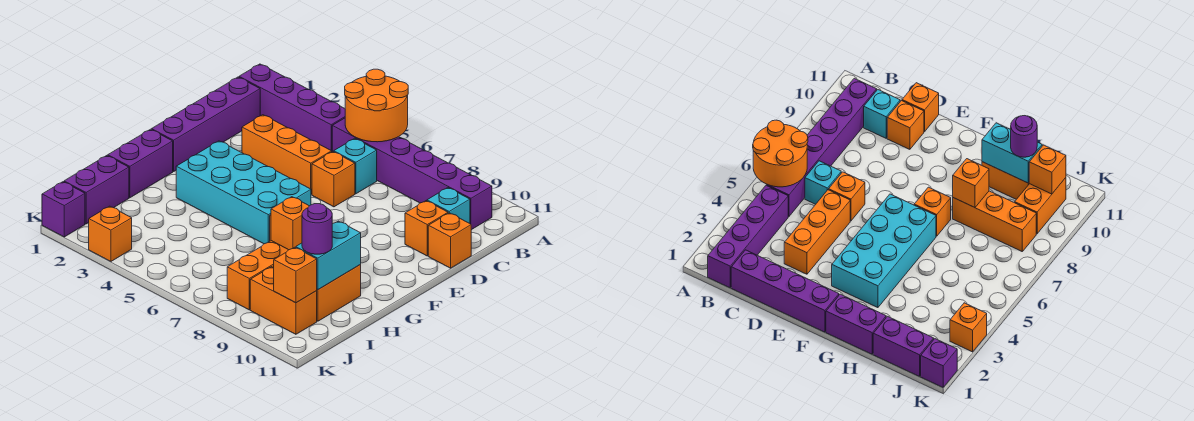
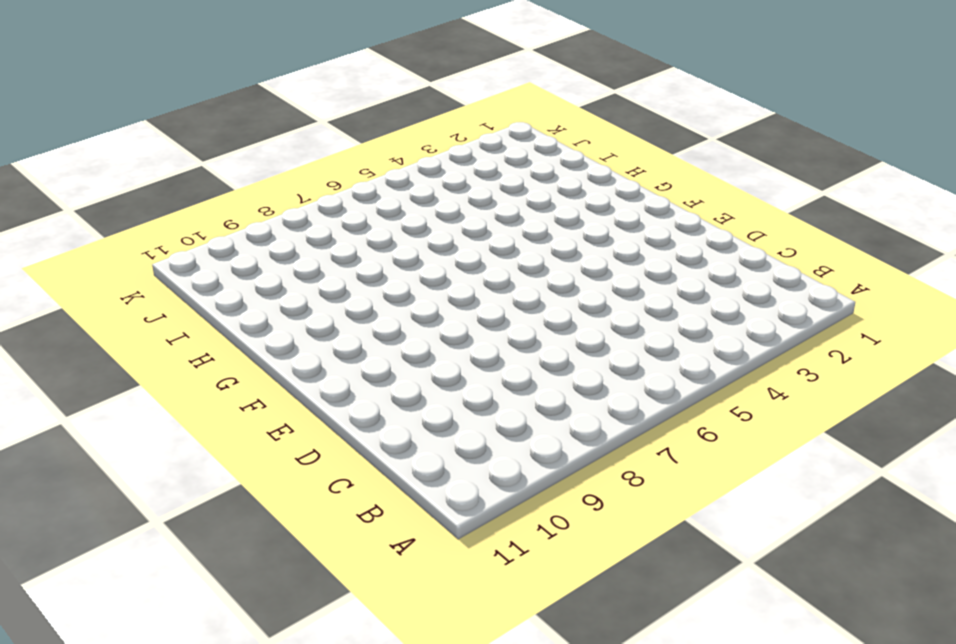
none -> purple 1x4 brick [239,64,345,151]
none -> purple 1x6 brick [332,118,492,230]
none -> purple 1x4 brick [152,77,260,171]

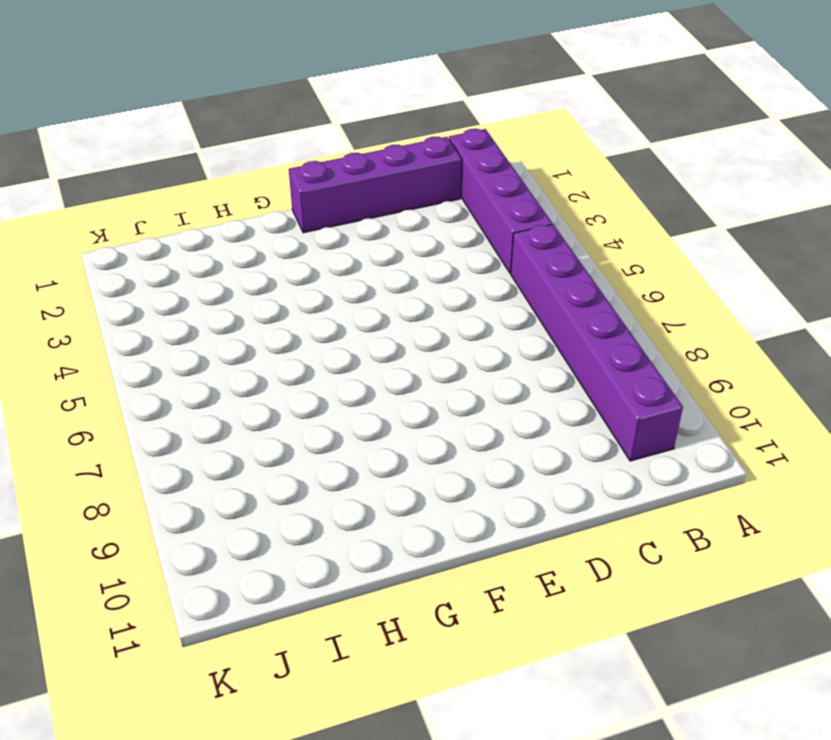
none -> cyan 1x1 brick [334,138,377,194]
none -> cyan 1x1 brick [427,188,470,223]
none -> orange 1x3 brick [242,115,332,194]

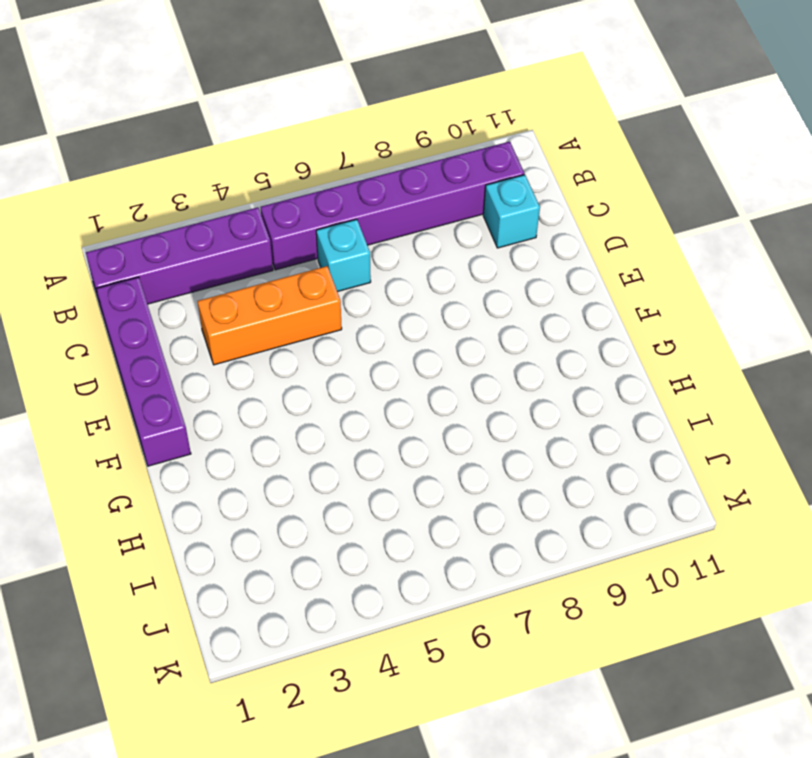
none -> orange 1x1 brick [312,151,355,207]
none -> orange 1x1 brick [405,201,448,256]
none -> orange 1x1 brick [428,213,471,268]

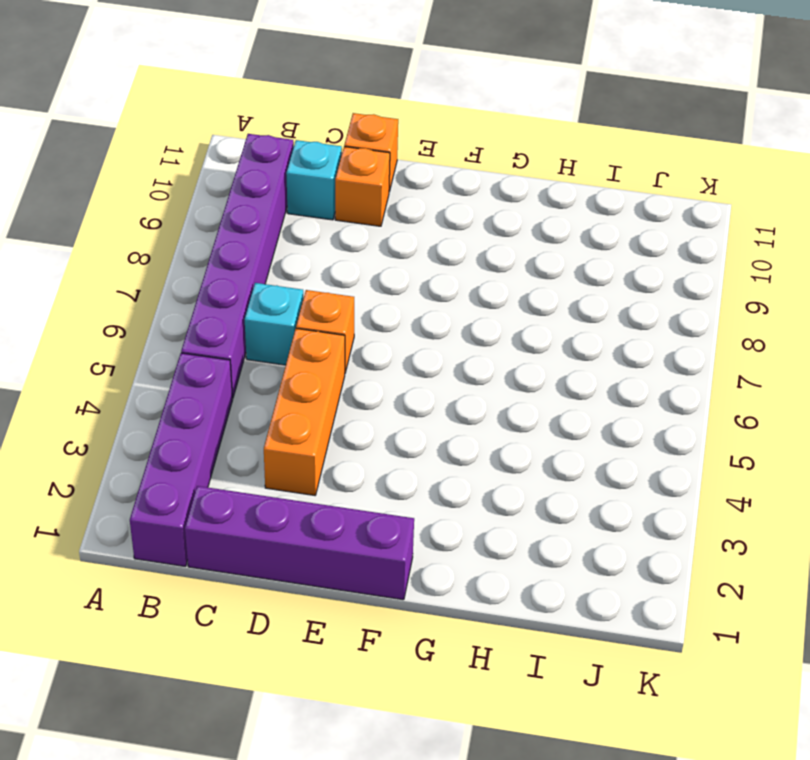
none -> cyan 2x4 brick [176,141,311,244]
none -> purple 1x2 brick [108,129,173,198]
none -> orange 1x1 brick [914,187,951,236]

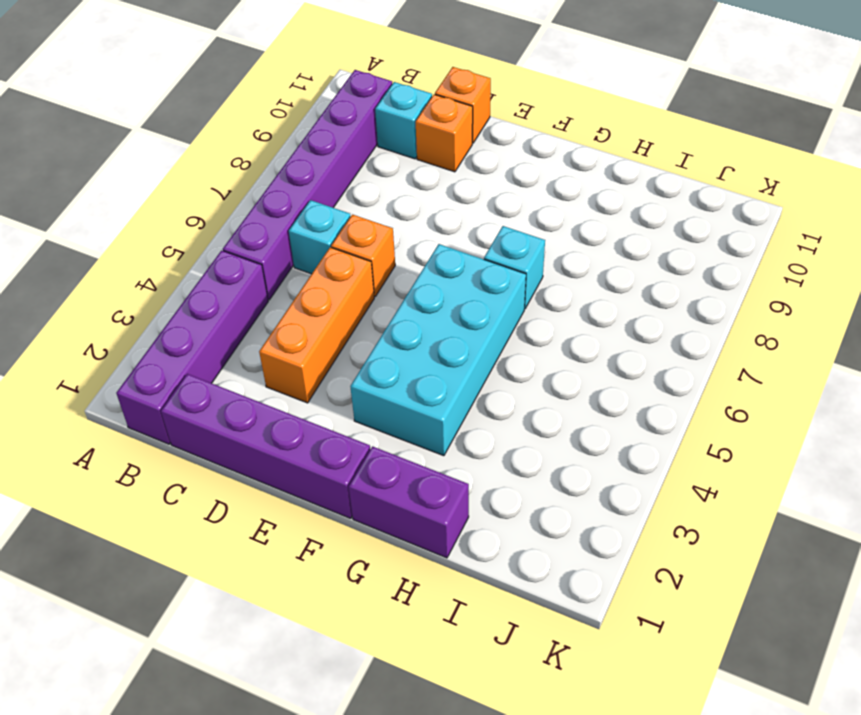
cyan 1x1 brick [484,226,545,309] -> orange 1x1 brick [914,187,951,236]
none -> orange 1x3 brick [227,241,288,310]
none -> orange 1x2 brick [317,265,361,321]
none -> purple 1x2 brick [64,156,129,224]

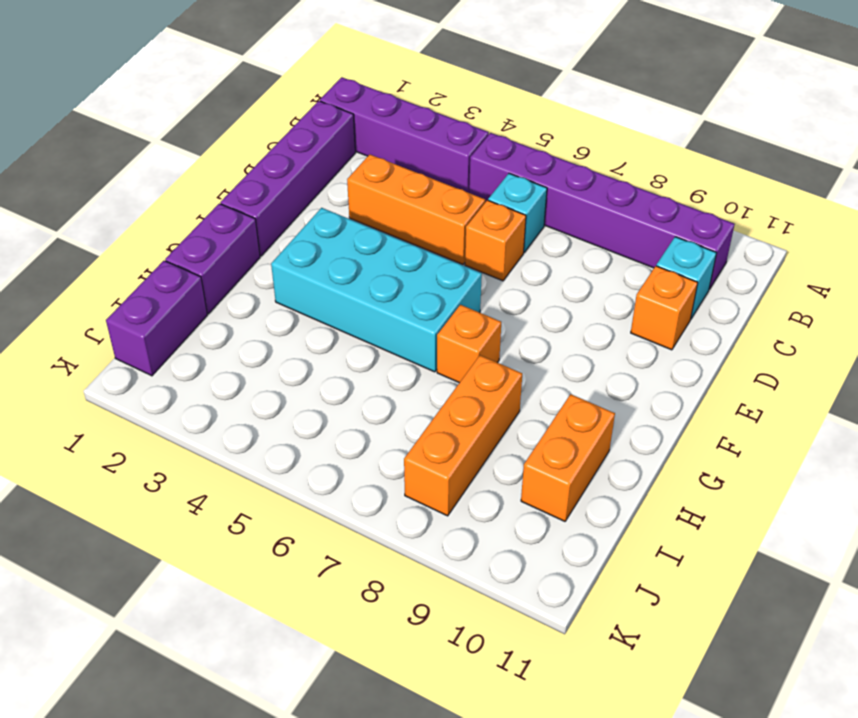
none -> orange 1x1 brick [428,213,471,268]
none -> orange 1x2 brick [250,267,317,334]
none -> purple 1x1 brick [42,182,85,237]

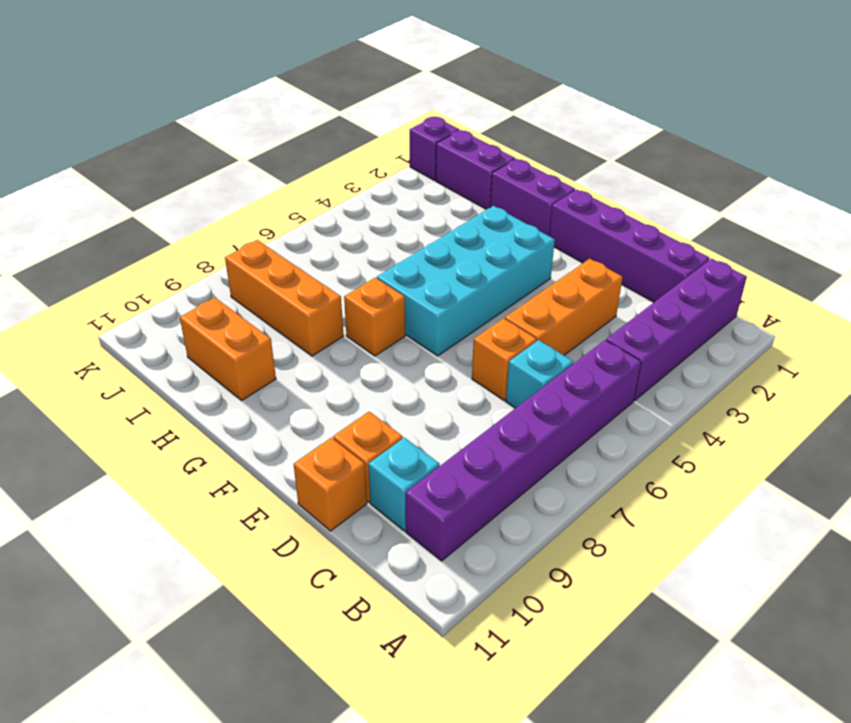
none -> orange 1x2 brick [250,267,317,334]
none -> orange 1x1 brick [89,206,132,261]
none -> orange 2x2 round brick [345,69,408,142]

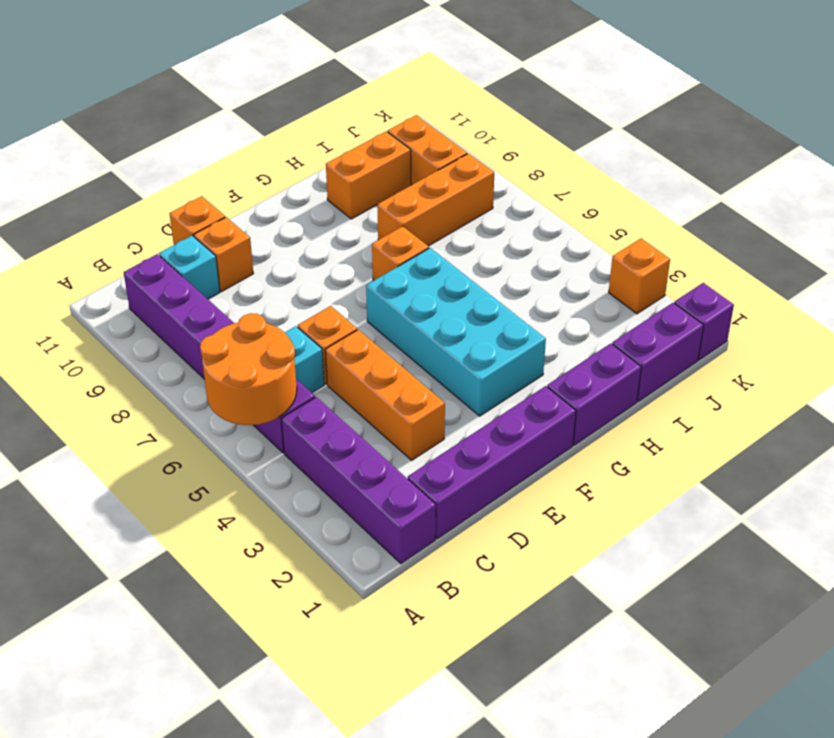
none -> orange 1x1 brick [271,197,309,250]
none -> cyan 1x2 brick [296,221,361,290]
none -> orange 1x1 brick [274,247,317,303]

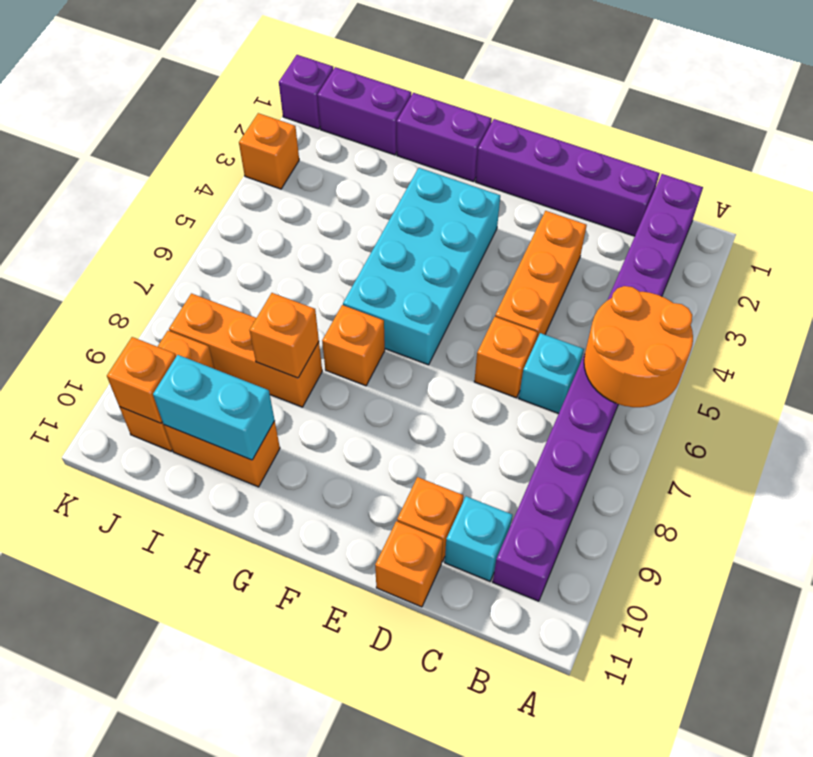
none -> purple 1x1 round brick [302,204,332,254]

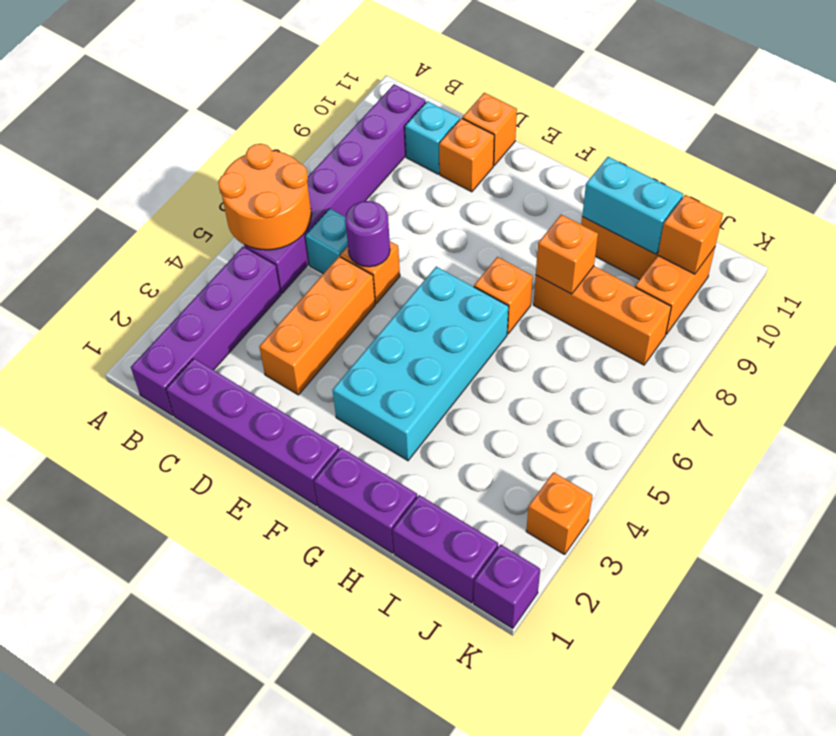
purple 1x1 round brick [345,201,390,267] -> purple 1x1 round brick moved to [302,204,332,254]

